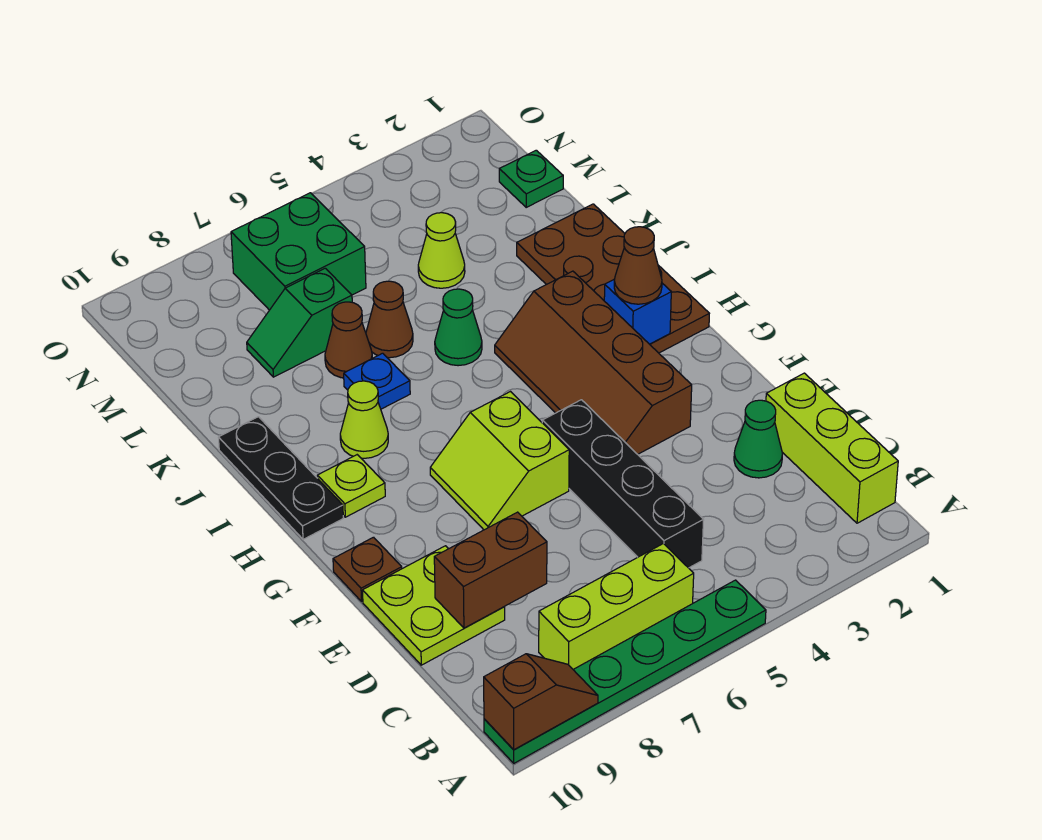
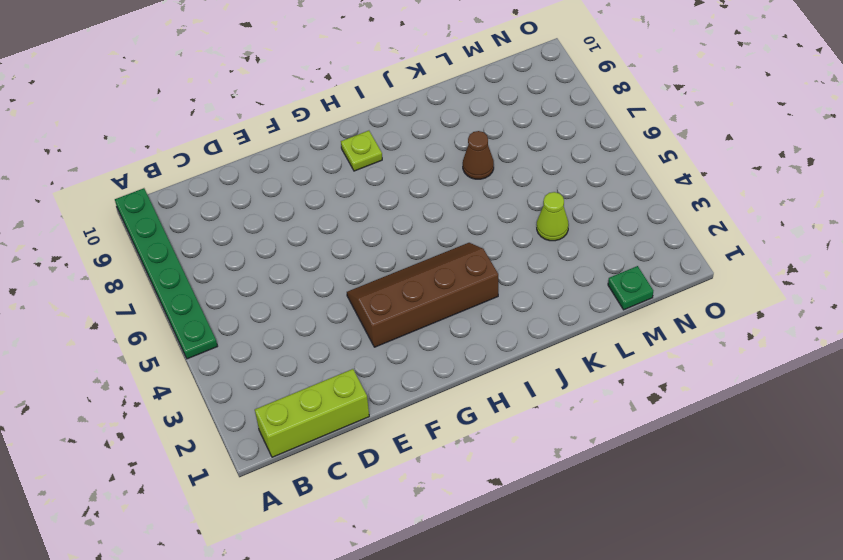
none -> lime 1x3 brick [539,544,694,669]
none -> black 1x4 brick [542,400,704,568]
none -> green 1x1 cone [734,400,783,478]

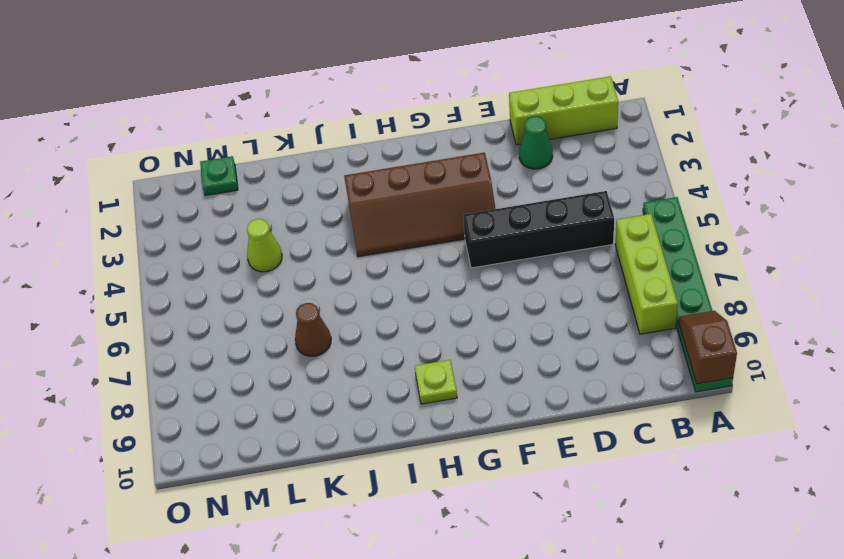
none -> lime 2x2 plate [363,546,505,665]
none -> lime 2x2 slope [430,392,569,530]
none -> brown 1x1 plate [333,537,402,601]

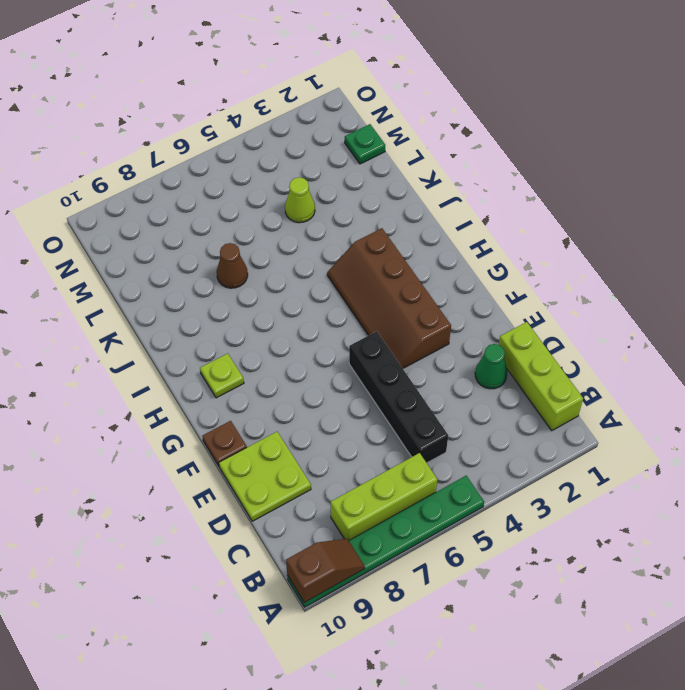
none -> lime 2x2 slope [430,392,569,530]
none -> brown 2x4 plate [517,204,709,353]
none -> black 1x3 plate [218,417,343,539]

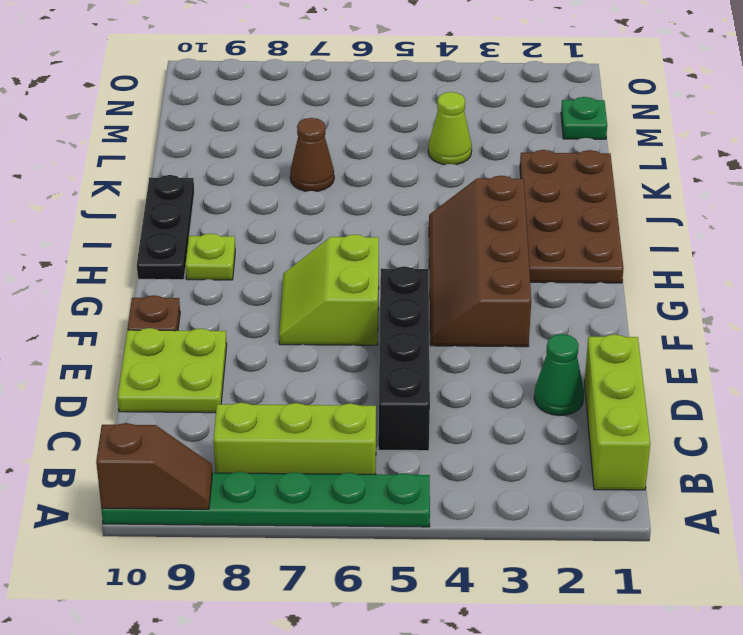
none -> lime 1x1 cone [340,381,388,458]
none -> green 1x1 cone [435,289,482,366]
none -> blue 1x1 plate [344,353,410,409]

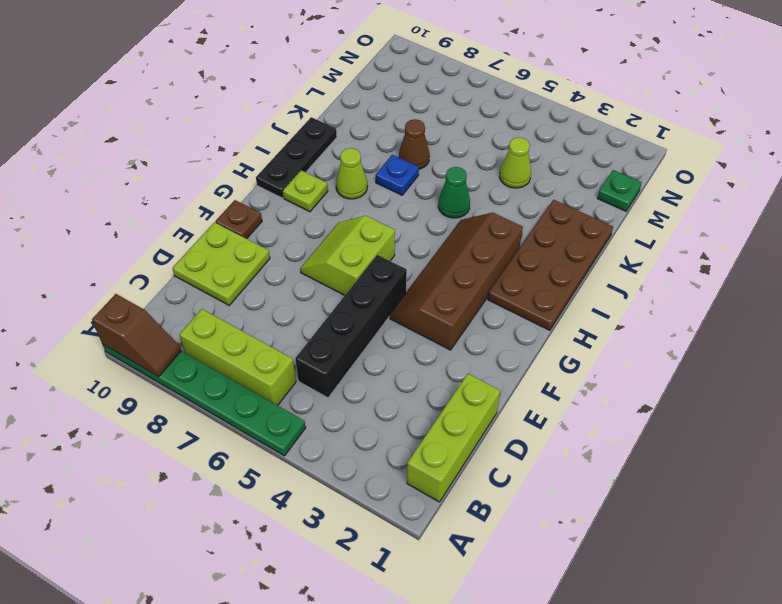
none -> green 1x1 cone [734,400,783,478]
none -> brown 1x1 cone [366,281,413,358]
none -> green 1x2 slope [247,268,352,377]

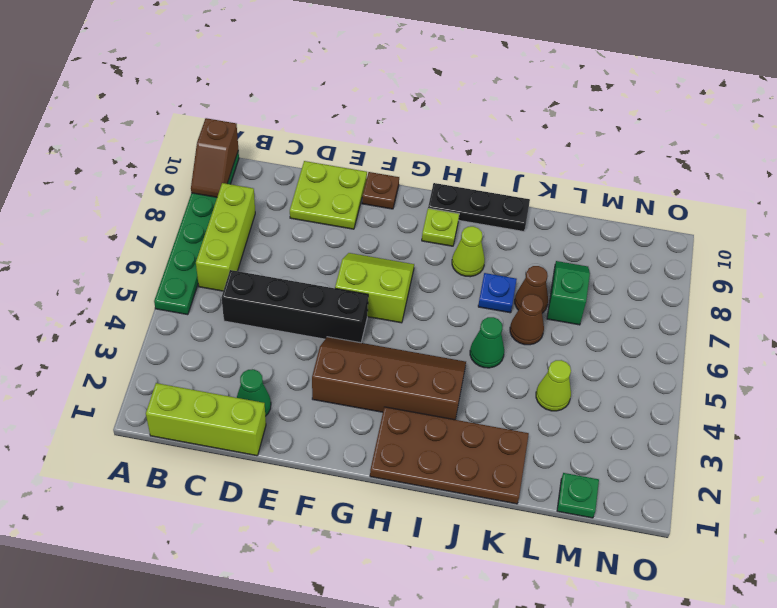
none -> green 2x2 brick [231,193,366,310]
none -> brown 1x2 brick [434,512,547,628]
none -> blue 1x1 brick [604,279,671,344]

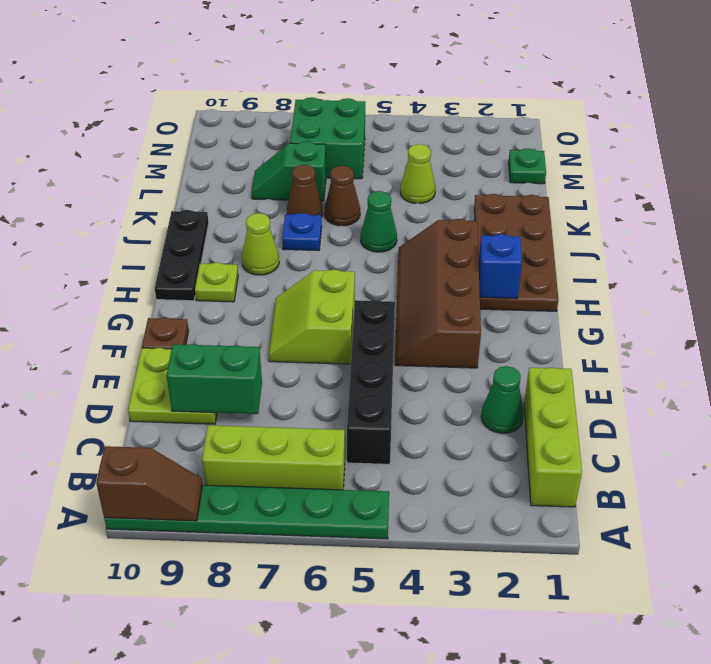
green 1x2 brick [166,344,262,414] -> brown 1x2 brick [434,512,547,628]
none -> brown 1x1 cone [614,227,662,304]

